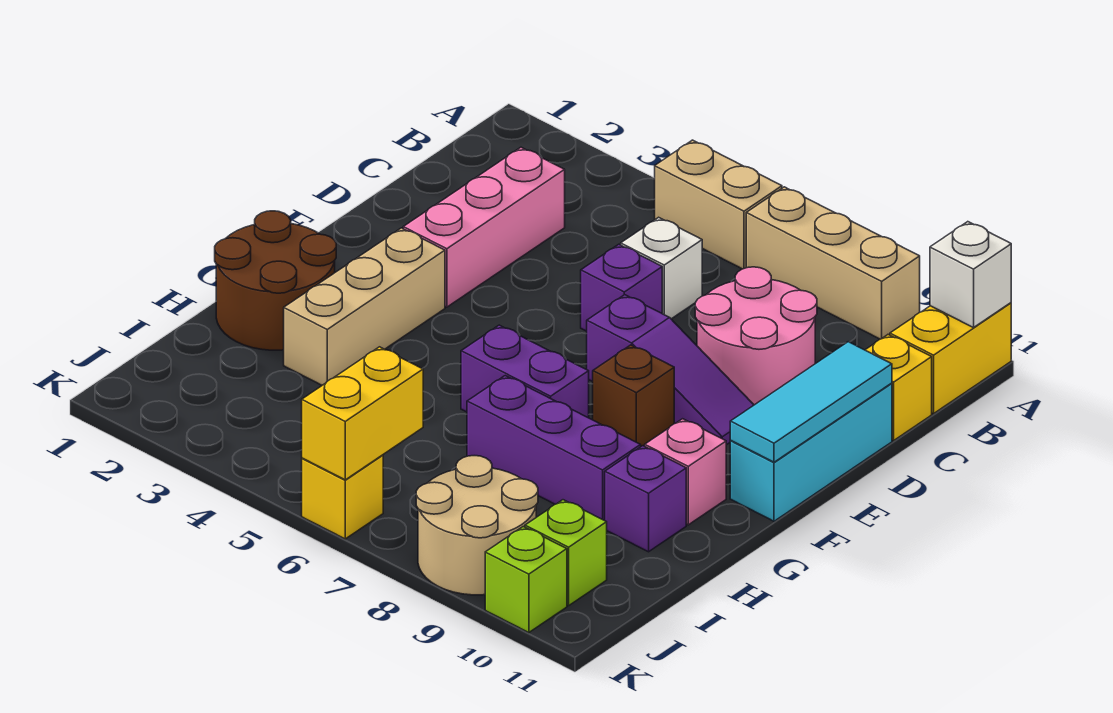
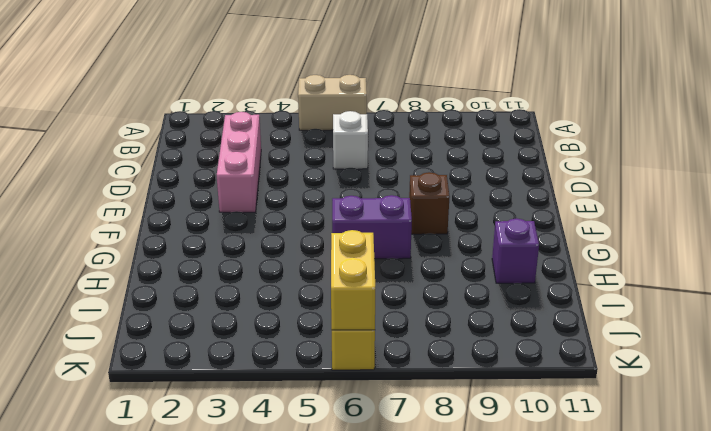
none -> tan 1x3 brick [746,187,920,339]
none -> yellow 1x2 brick [890,303,1011,414]
none -> pink 2x2 round brick [695,267,817,405]

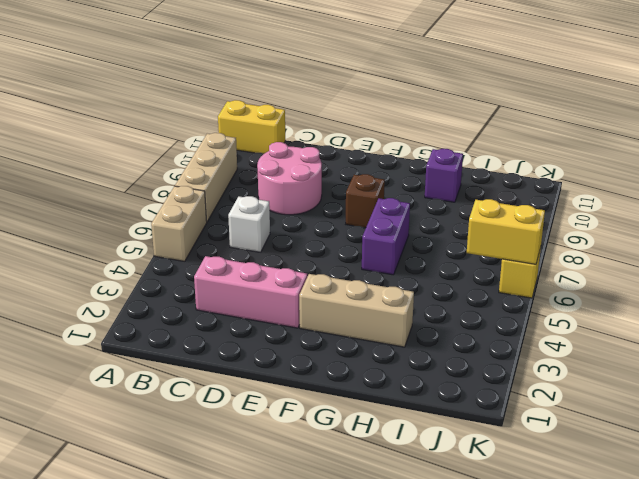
none -> yellow 1x1 brick [866,335,932,440]
none -> purple 1x1 brick [581,244,662,331]
none -> cyan 1x3 brick [730,383,892,521]

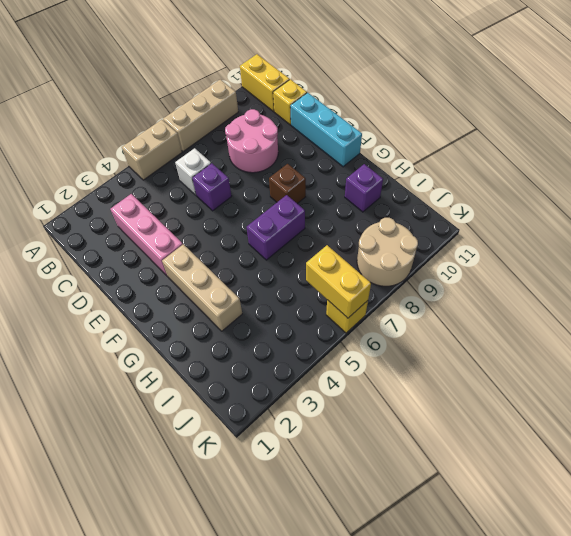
none -> purple 1x3 slope [587,295,754,445]
none -> brown 2x2 round brick [215,211,336,350]
none -> pink 1x1 brick [645,419,726,525]

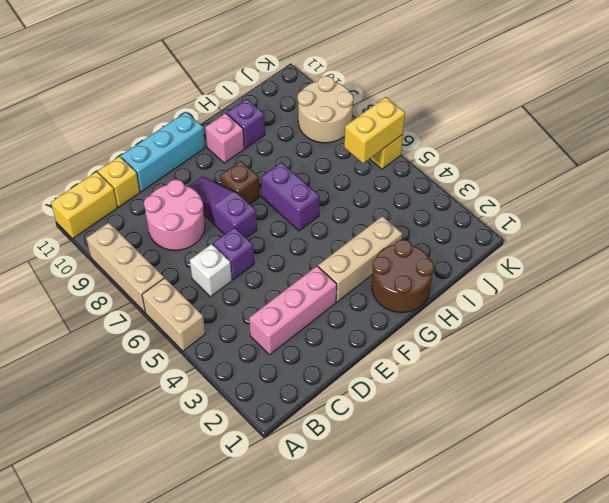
none -> purple 1x3 brick [467,376,641,520]
none -> lime 1x1 brick [525,500,607,606]
none -> lime 1x1 brick [485,527,567,633]

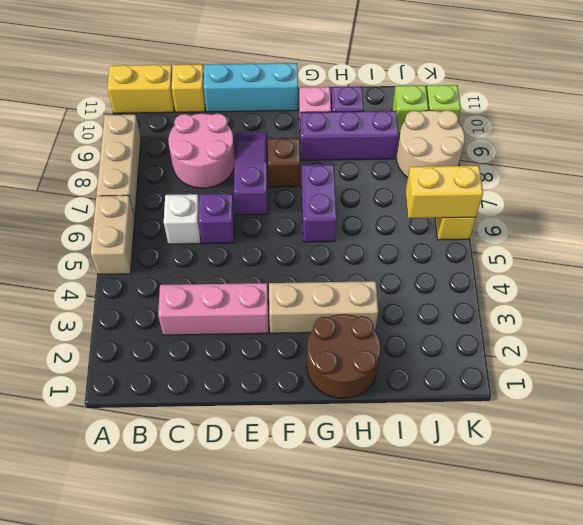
purple 1x3 brick [300,111,399,160] -> purple 1x3 brick turned to [467,376,641,520]
none -> white 1x1 brick [930,222,1011,328]
none -> cyan 1x3 tile [730,342,892,462]

